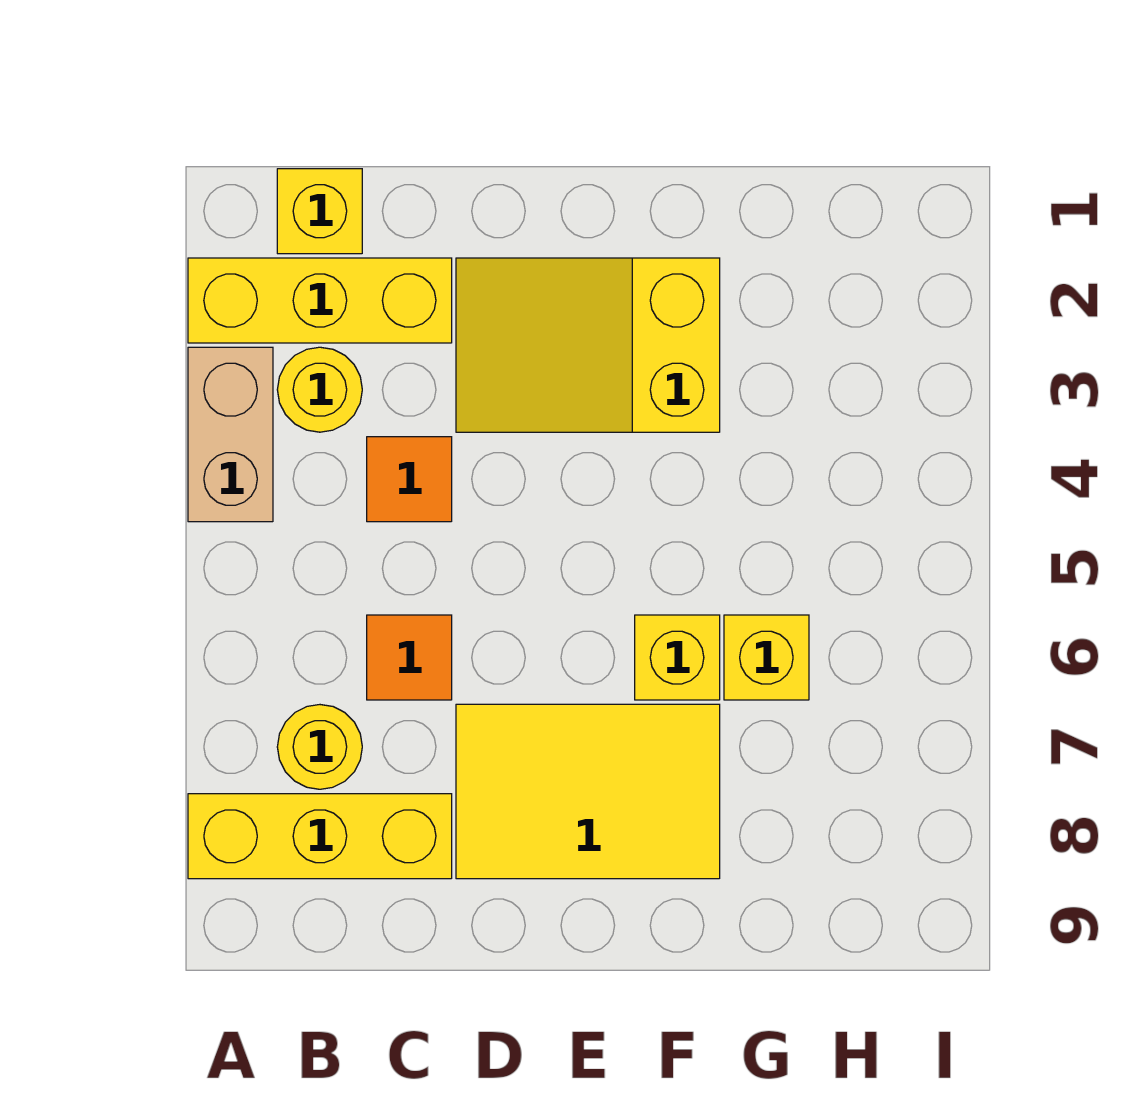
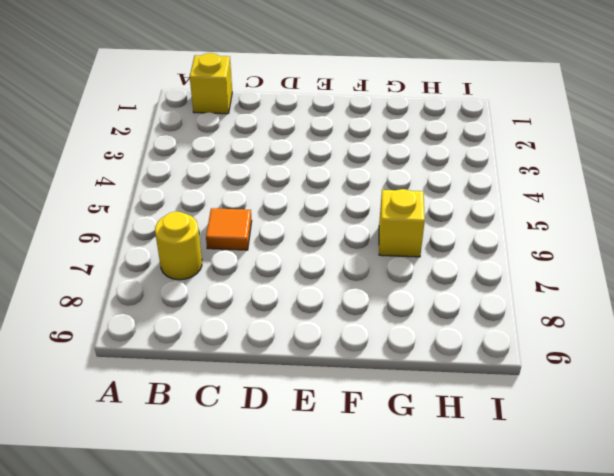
none -> yellow 1x3 brick [188,258,452,343]
none -> tan 1x2 brick [188,347,273,522]
none -> yellow 1x3 brick [188,794,452,879]

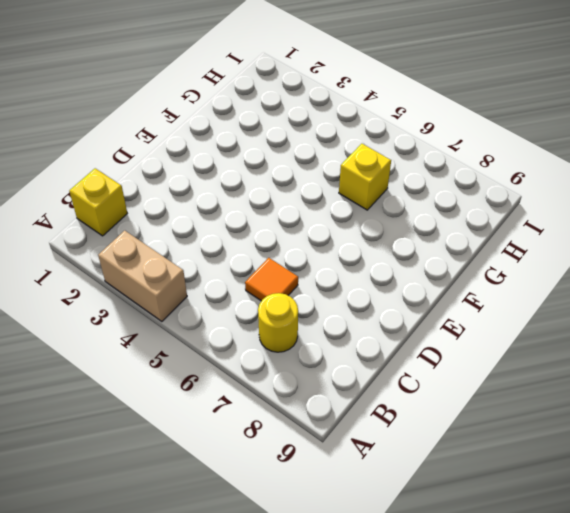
none -> yellow 1x3 brick [188,258,452,343]
none -> yellow 1x3 brick [188,794,452,879]
none -> yellow 1x1 round brick [277,347,362,432]

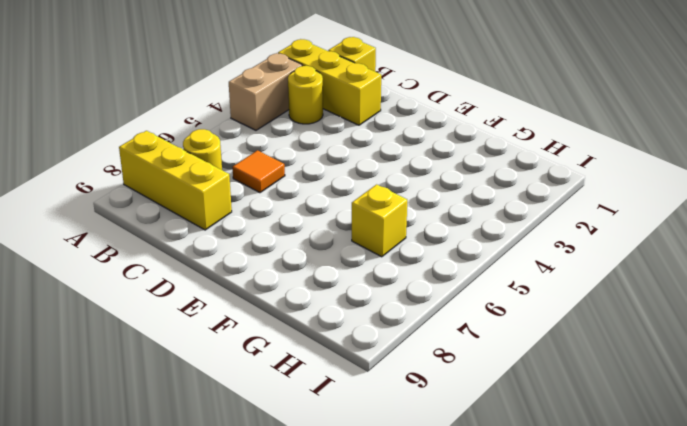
none -> orange 1x1 tile [367,437,452,522]
none -> yellow 2x3 slope [456,258,720,432]
none -> yellow 2x3 tile [456,704,720,879]

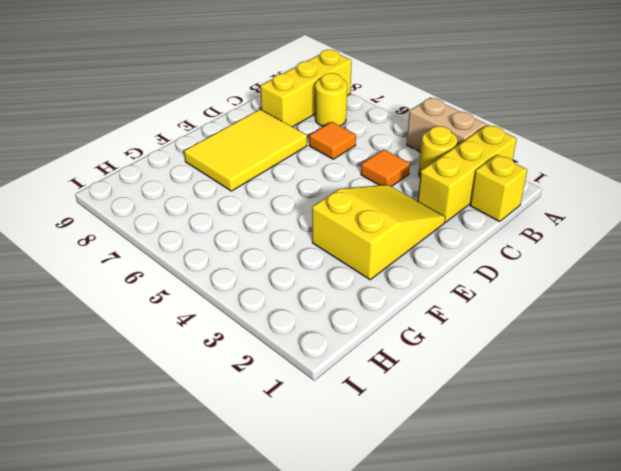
none -> yellow 1x1 brick [635,615,720,700]
none -> yellow 1x1 brick [724,615,809,700]

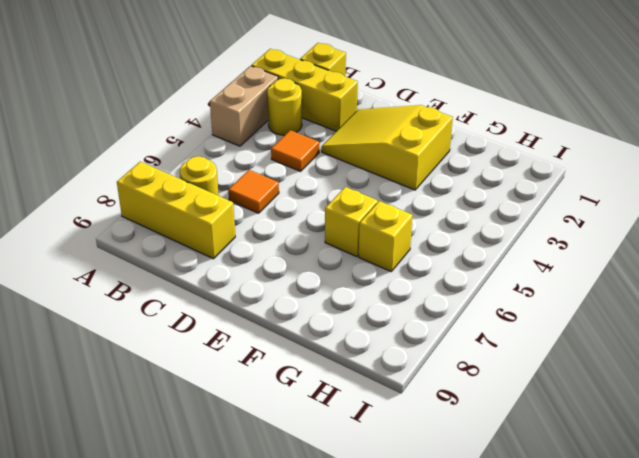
none -> yellow 2x3 tile [456,704,720,879]

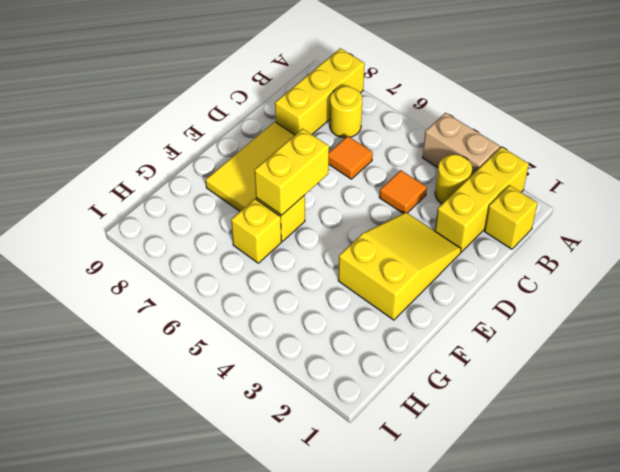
yellow 1x2 brick [255,129,329,215] -> none

